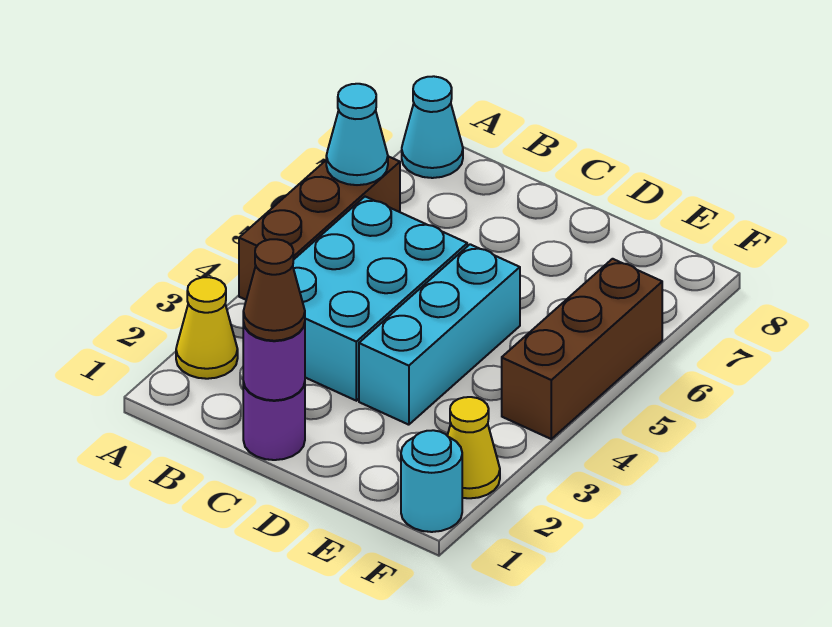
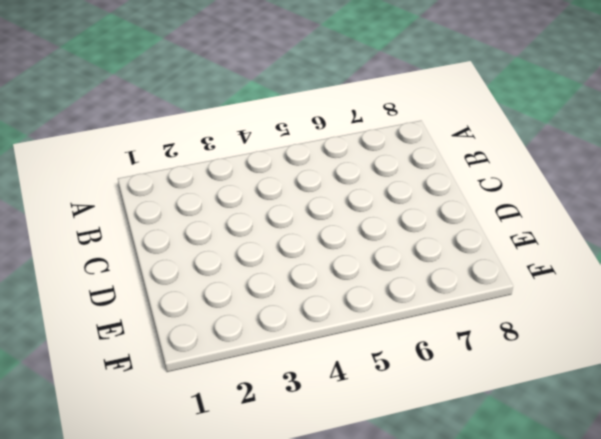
none -> yellow 1x1 cone [176,277,238,379]
none -> brown 1x3 brick [239,156,400,300]
none -> cyan 1x1 cone [402,76,463,178]

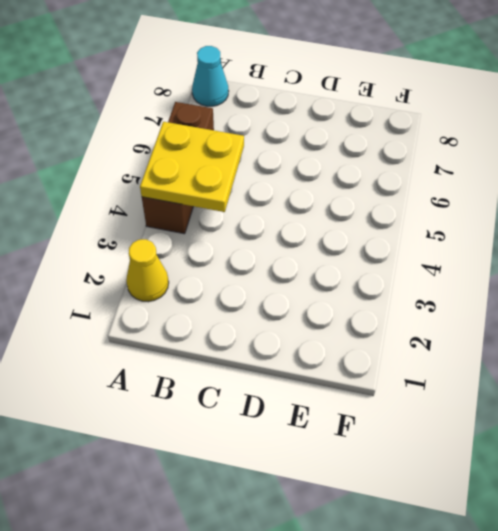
yellow 2x2 plate [140,122,244,212] -> none
none -> cyan 2x3 brick [293,197,467,401]
none -> purple 1x1 round brick [243,382,305,460]
none -> cyan 1x3 brick [359,244,520,425]

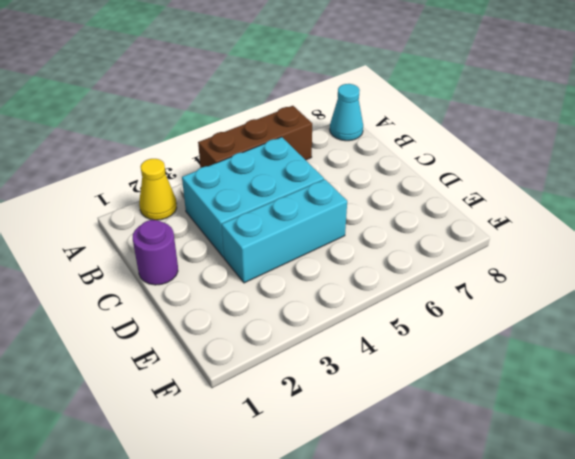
none -> cyan 1x1 round brick [401,430,462,532]
none -> yellow 1x1 cone [447,397,500,498]
none -> brown 1x3 brick [502,259,662,439]

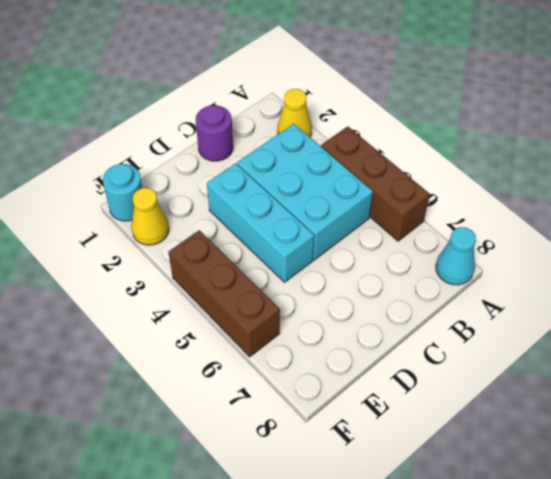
none -> cyan 1x1 cone [326,84,388,185]
none -> purple 1x1 round brick [243,322,305,400]
none -> brown 1x1 cone [243,239,305,341]

